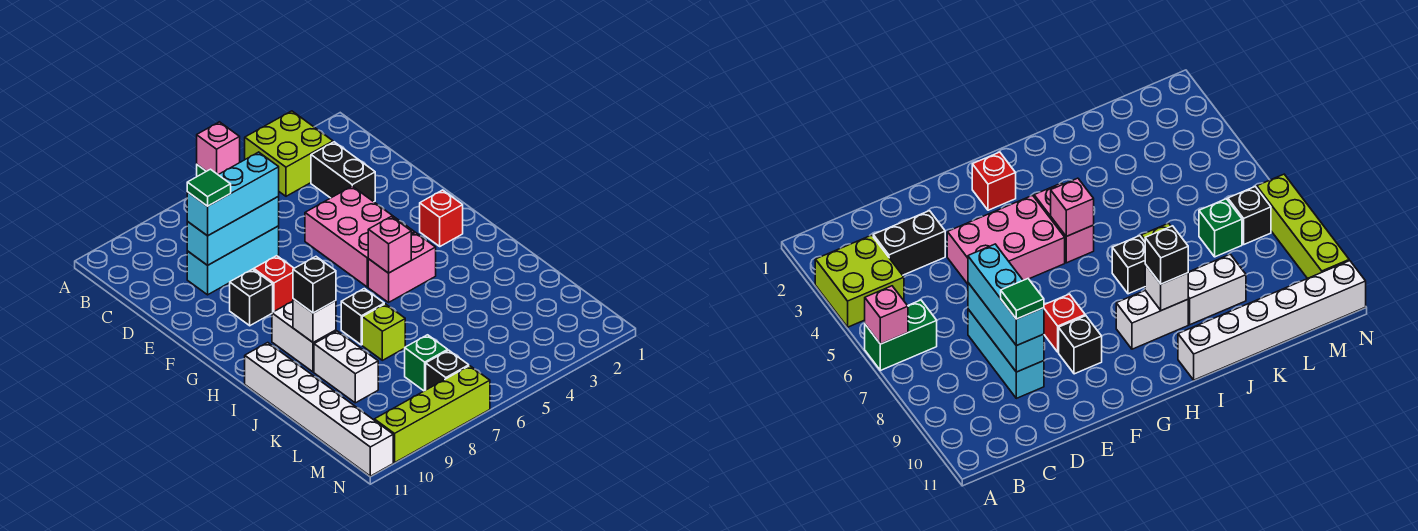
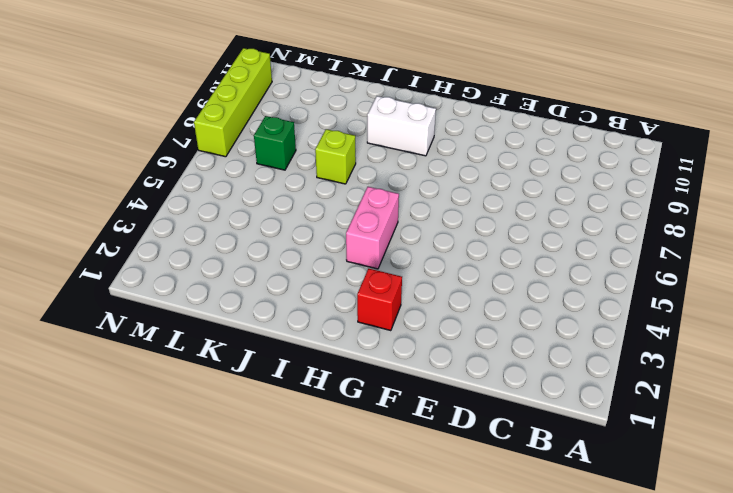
none -> lime 2x2 brick [245,111,333,196]
none -> green 1x2 brick [865,300,937,370]
none -> black 1x2 brick [311,142,375,202]

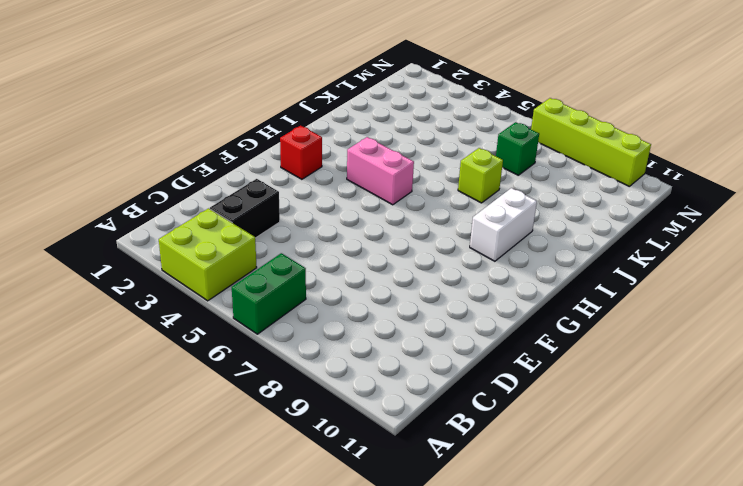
none -> cyan 1x3 brick [187,226,279,295]
none -> pink 2x3 brick [305,186,415,287]
none -> red 1x1 brick [253,256,294,312]

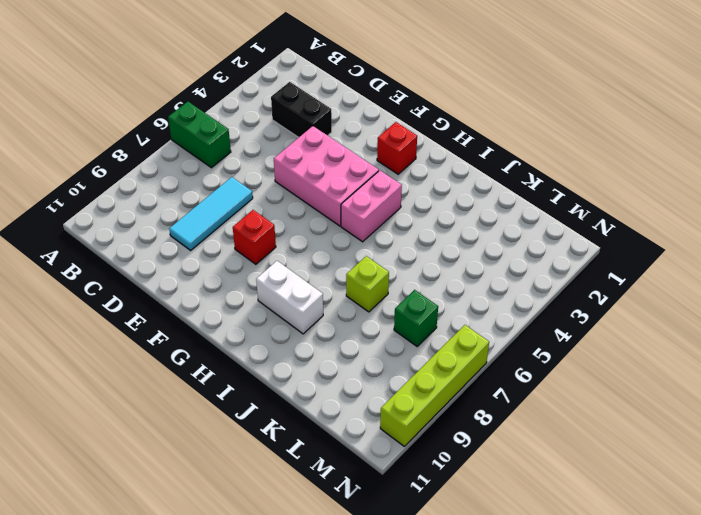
cyan 1x3 tile [169,177,253,250] -> cyan 1x3 brick [187,226,279,295]
none -> lime 2x2 brick [245,111,333,196]
none -> black 1x1 brick [230,269,273,326]
none -> black 1x1 brick [341,289,384,345]

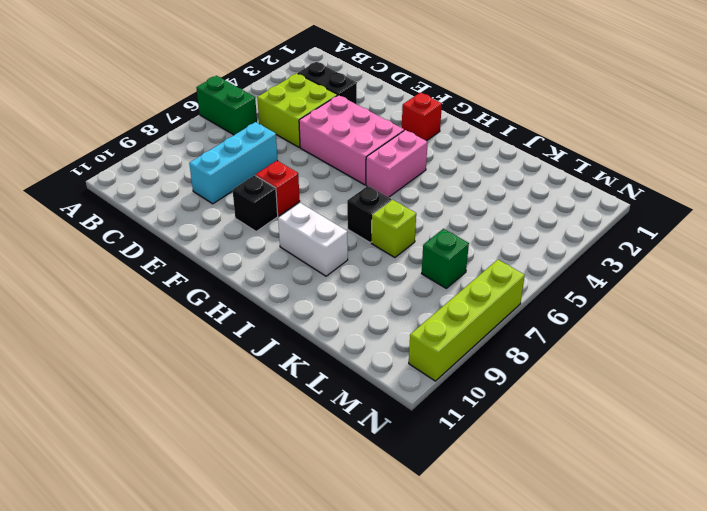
lime 2x2 brick [257,73,337,147] -> lime 2x2 brick moved to [245,111,333,196]
none -> white 1x6 brick [245,343,393,476]
none -> white 1x2 brick [314,331,378,403]
none -> black 1x1 brick [426,350,469,390]

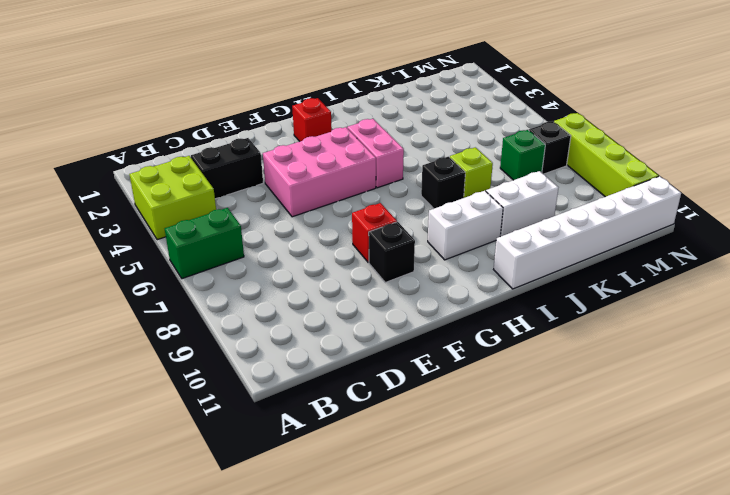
none -> cyan 1x3 brick [187,226,279,295]
none -> pink 1x1 brick [197,122,240,175]
none -> cyan 1x3 brick [187,196,279,265]

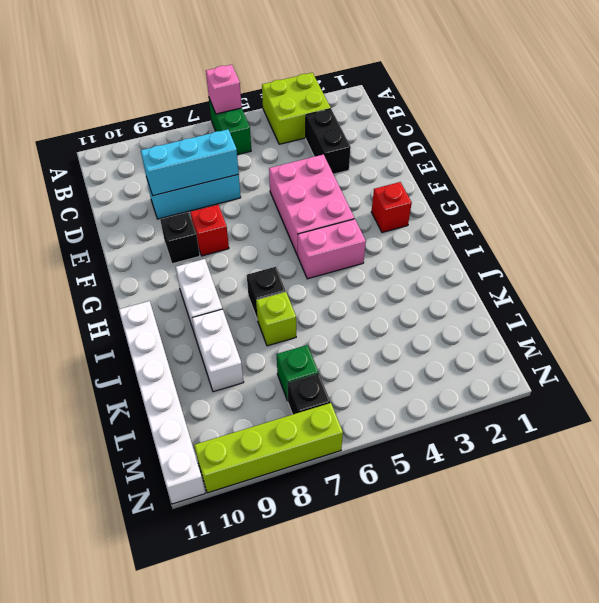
none -> pink 1x1 brick [368,216,411,273]
none -> white 1x1 brick [293,299,336,343]
none -> cyan 1x3 brick [187,152,279,236]

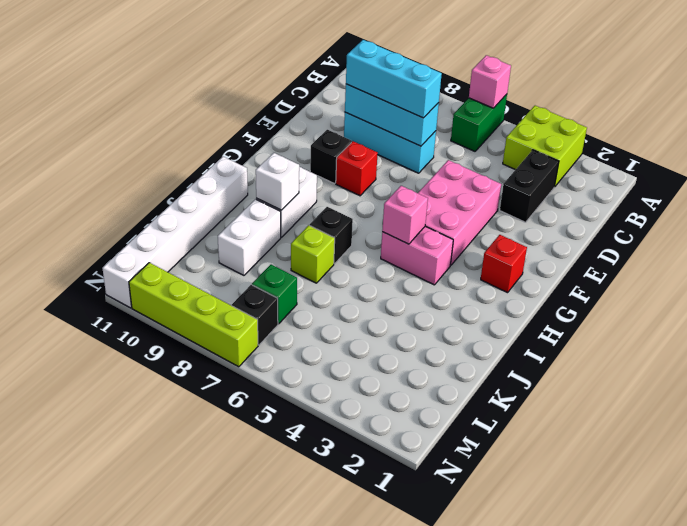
none -> black 1x1 brick [293,257,336,313]
none -> green 1x1 tile [187,169,231,206]

